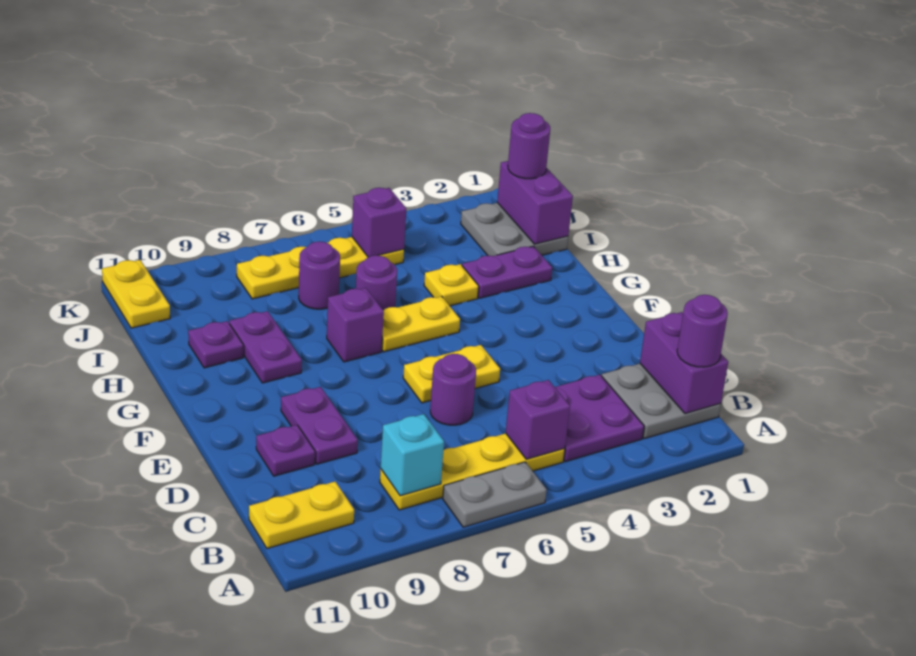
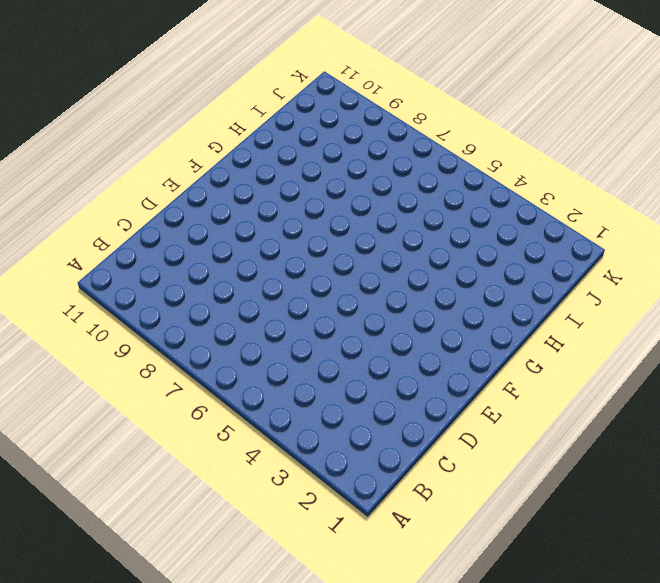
none -> grey 1x2 plate [443,462,547,527]
none -> grey 2x2 plate [602,364,721,439]
none -> purple 2x2 plate [555,375,644,462]

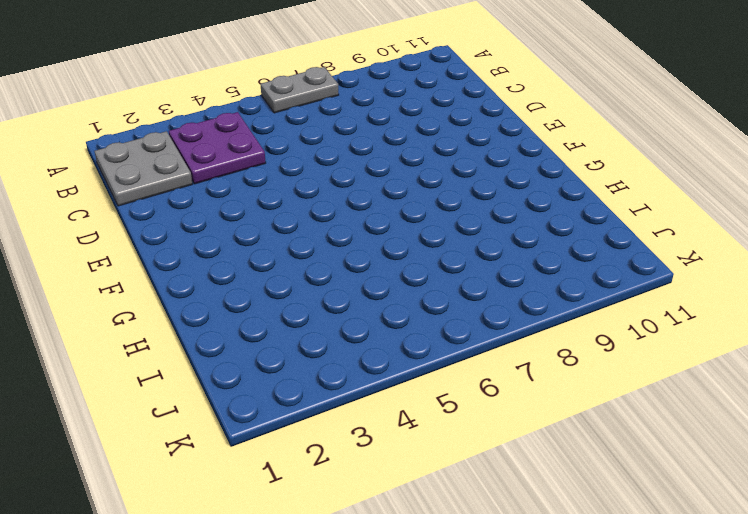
none -> yellow 1x4 plate [380,433,565,510]
none -> yellow 1x2 plate [249,482,354,549]
none -> purple 1x1 round brick [430,354,476,425]

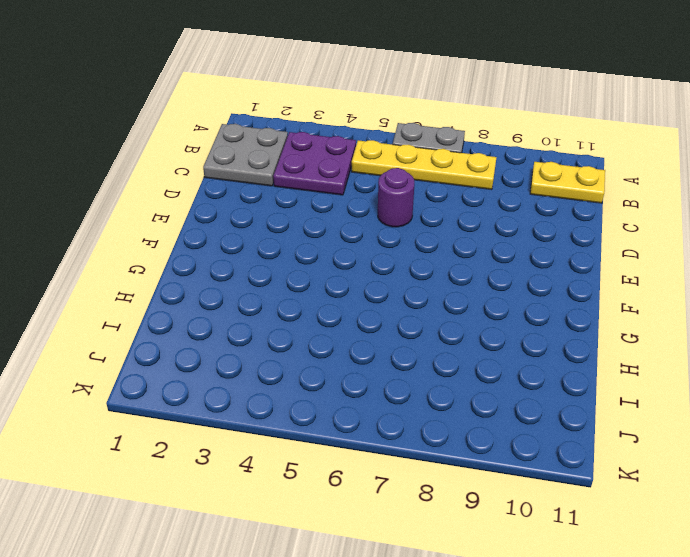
none -> purple 1x2 plate [281,387,358,464]
none -> purple 1x1 plate [256,425,315,476]
none -> yellow 1x2 plate [403,345,500,403]

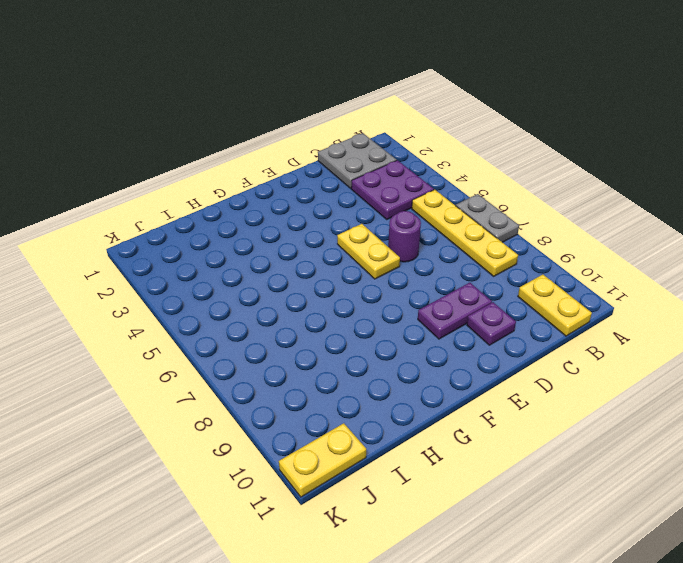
none -> yellow 1x2 plate [382,296,460,352]
none -> purple 1x1 brick [327,288,384,362]
none -> purple 1x2 plate [229,311,302,383]

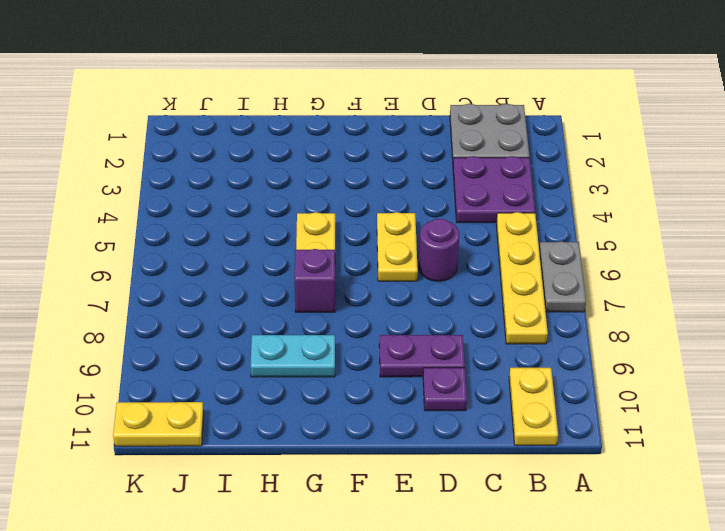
cyan 1x2 plate [251,335,335,377] -> purple 1x2 plate [229,311,302,383]
none -> purple 1x2 plate [462,246,552,298]
none -> yellow 1x1 plate [424,264,479,306]
none -> purple 1x1 round brick [356,255,397,310]

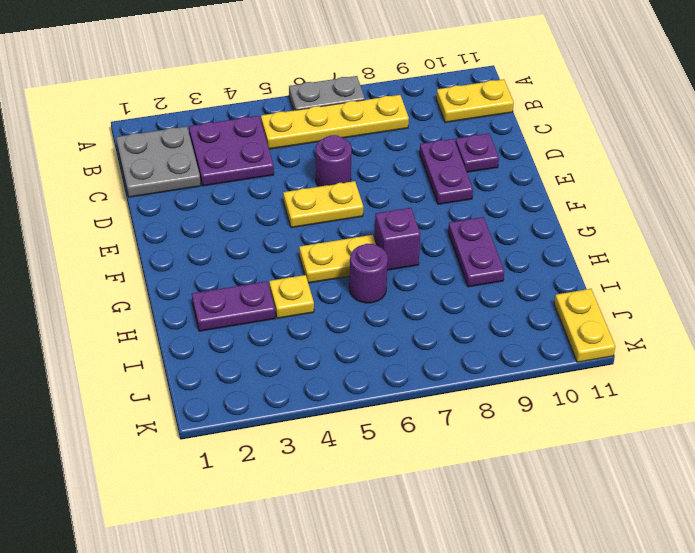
none -> purple 1x1 plate [188,321,243,368]
none -> grey 2x2 plate [461,203,568,256]
none -> purple 1x1 round brick [299,242,340,309]

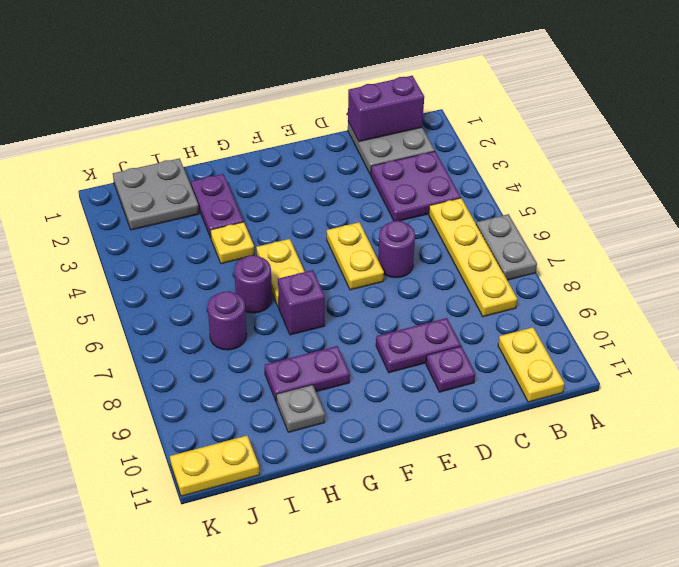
grey 1x1 plate [276,385,325,432] -> purple 1x1 plate [188,321,243,368]
none -> yellow 1x4 plate [237,237,404,299]
none -> purple 1x1 brick [506,380,570,459]
none -> cyan 1x1 brick [381,414,444,496]

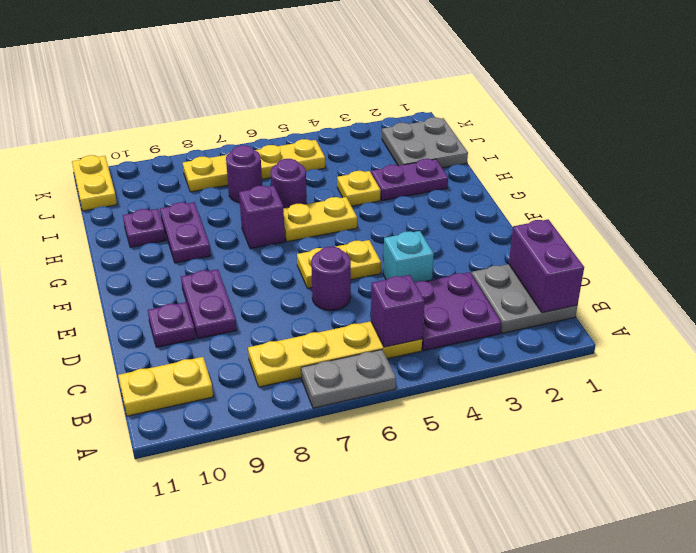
cyan 1x1 brick [383,231,434,282] -> cyan 1x1 brick moved to [381,414,444,496]
none -> purple 1x2 brick [497,161,573,244]
none -> purple 1x1 brick [352,188,406,257]
none -> purple 1x1 round brick [677,295,728,367]

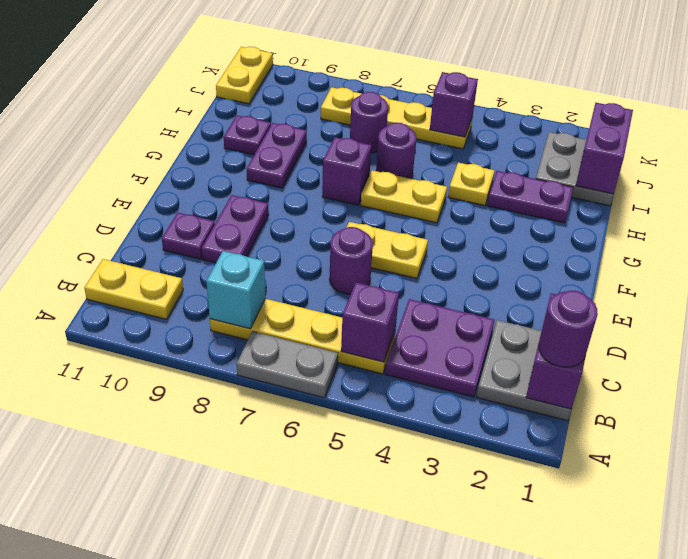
none -> purple 1x1 round brick [508,113,550,179]

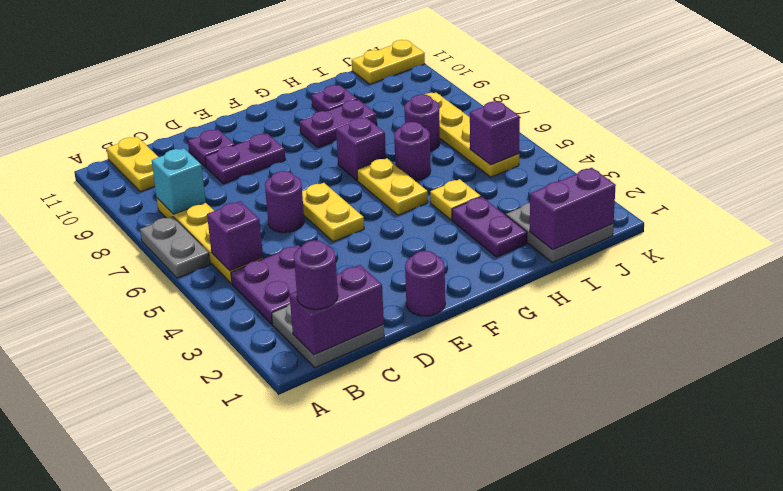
purple 1x1 round brick [405,251,445,316] -> purple 1x1 round brick moved to [508,113,550,179]

